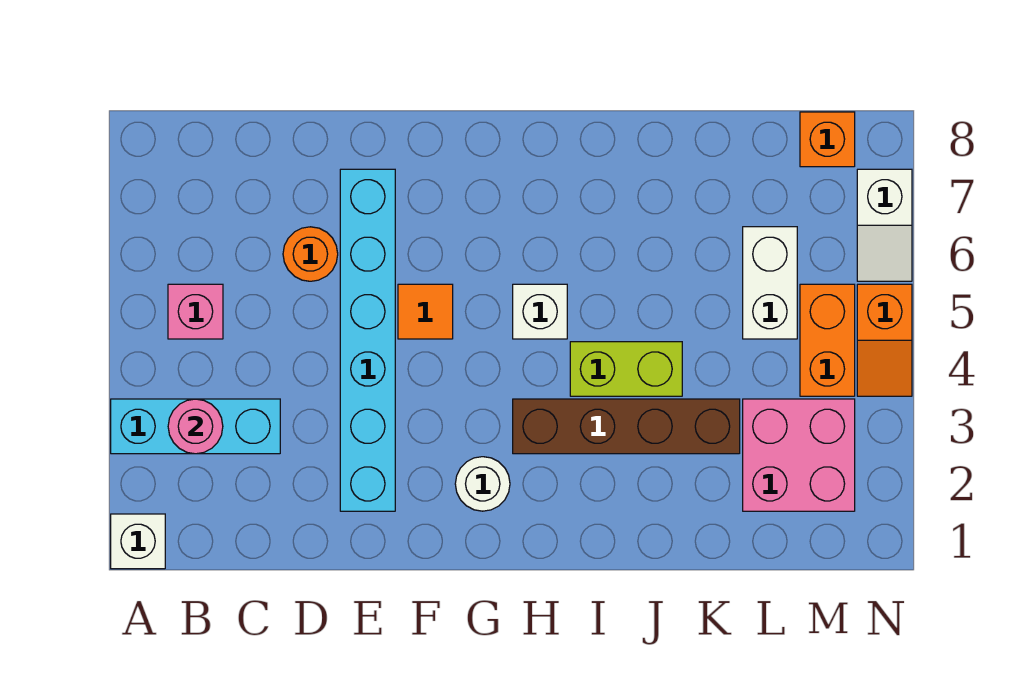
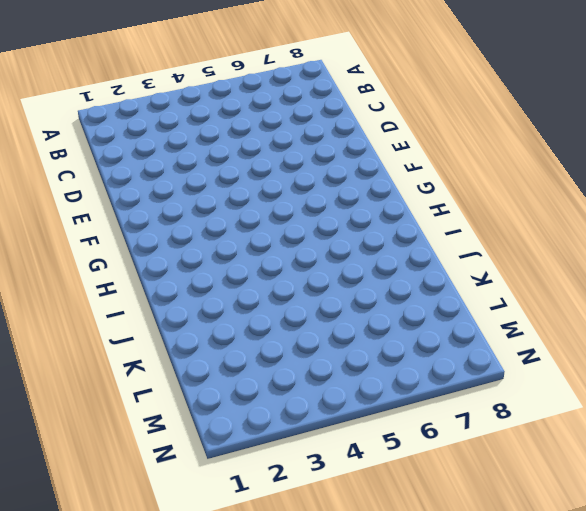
none -> white 1x1 brick [111,514,165,569]
none -> cyan 1x3 brick [111,399,280,454]
none -> pink 1x1 brick [168,284,223,339]

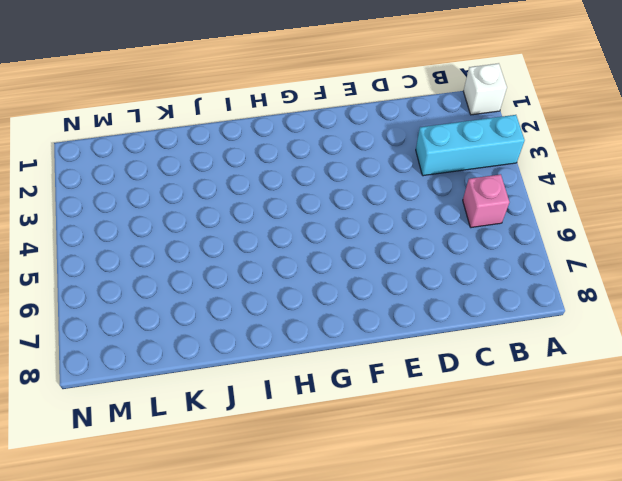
none -> orange 1x1 round brick [283,227,338,281]
none -> cyan 1x6 brick [340,169,395,511]
none -> orange 1x1 tile [398,284,453,339]

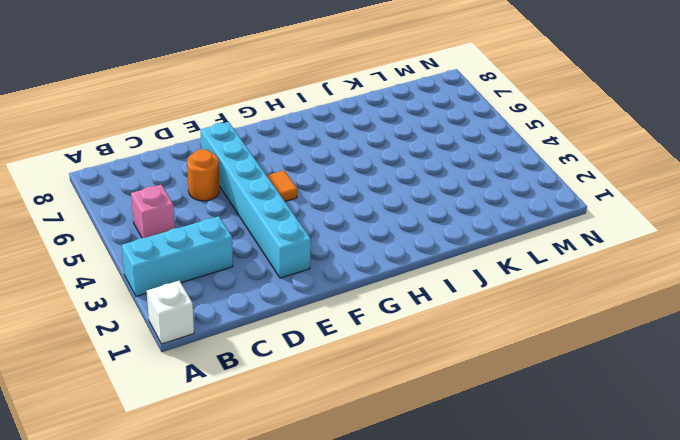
none -> white 1x1 round brick [455,457,510,511]
none -> brown 1x4 brick [513,399,740,454]
none -> white 1x1 brick [513,284,567,339]

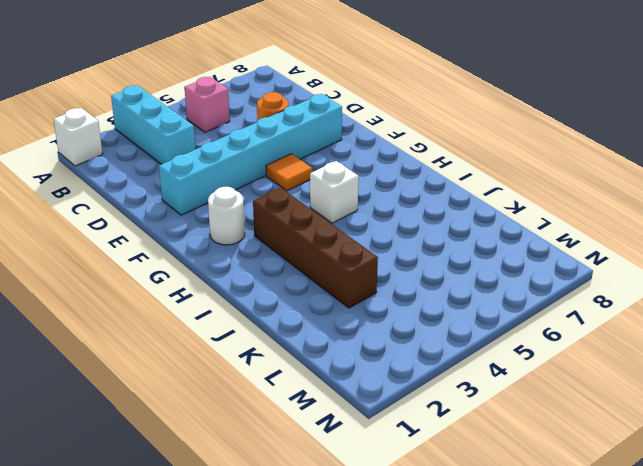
none -> lime 1x2 brick [570,342,682,396]
none -> pink 2x2 brick [743,399,855,511]
none -> white 1x2 brick [743,227,797,339]

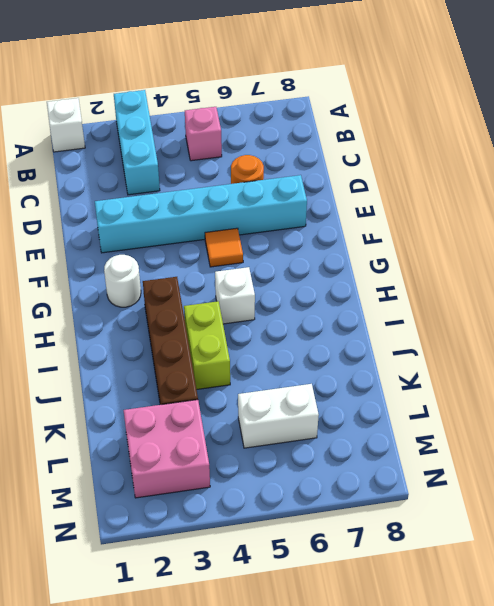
none -> orange 1x2 brick [800,284,855,396]
none -> orange 1x1 brick [800,112,855,167]
none -> orange 1x2 slope [857,284,912,396]

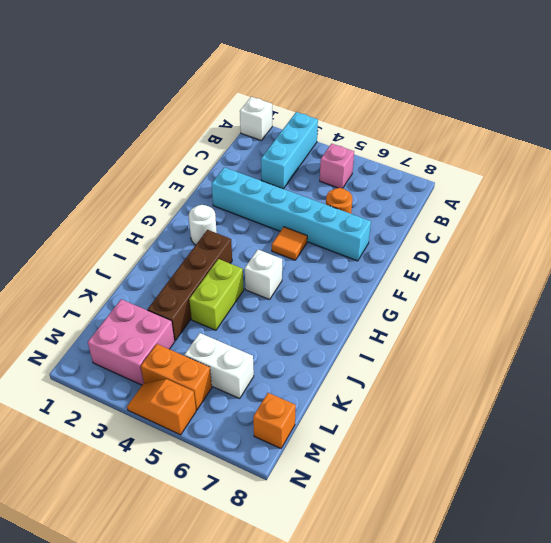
none -> white 1x2 slope [857,169,912,281]
none -> pink 1x1 round brick [168,399,223,454]

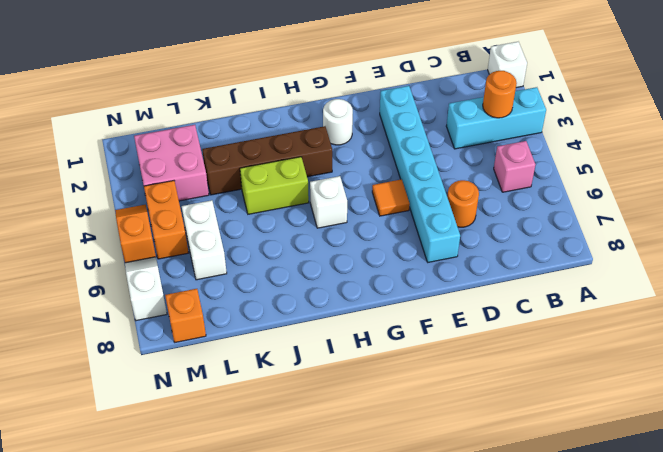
orange 1x1 round brick [483,71,517,118] -> pink 1x1 round brick [168,399,223,454]

